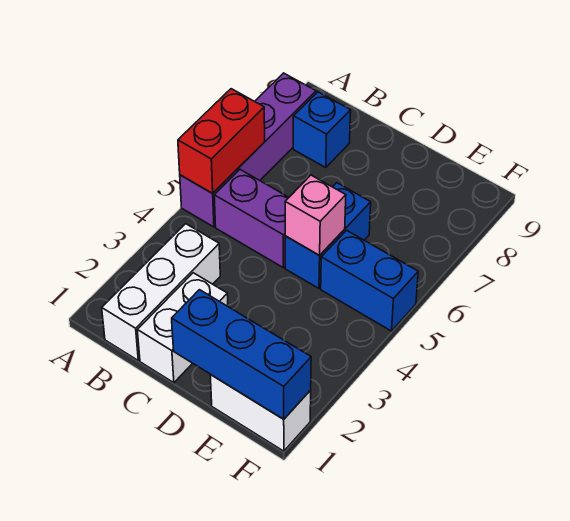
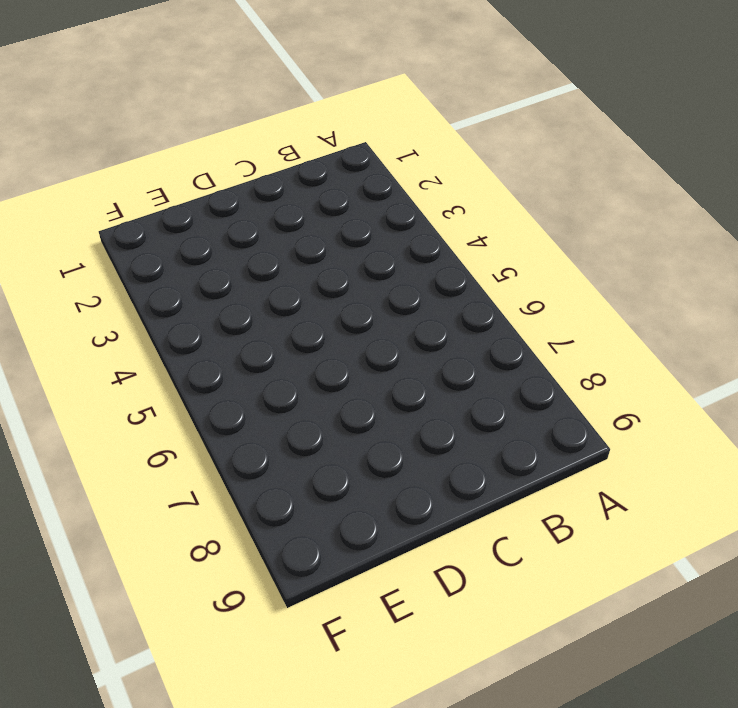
none -> purple 1x4 brick [180,73,316,227]
none -> white 1x3 brick [102,224,220,360]

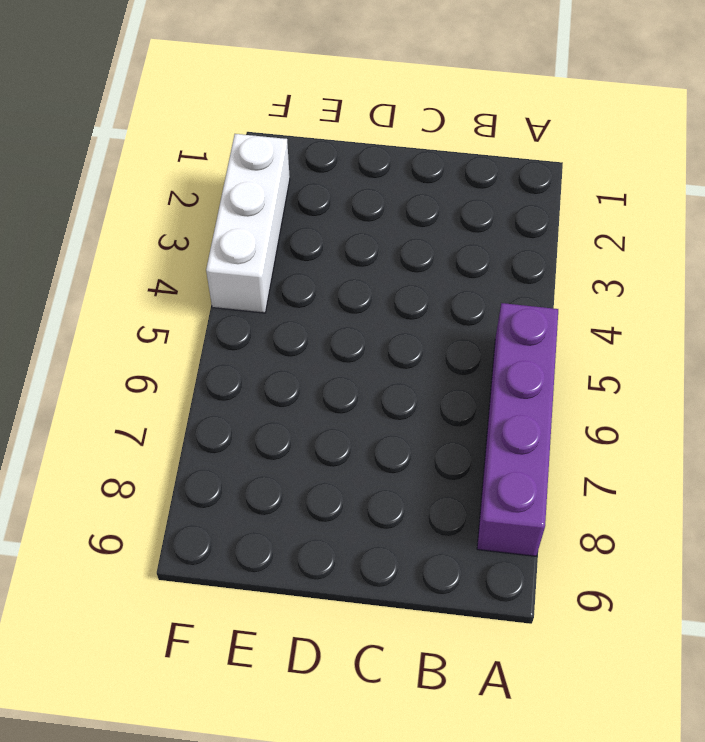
white 1x3 brick [206,134,290,313] -> white 1x3 brick moved to [102,224,220,360]
none -> purple 1x2 brick [214,170,289,268]
none -> blue 1x1 brick [293,92,351,168]

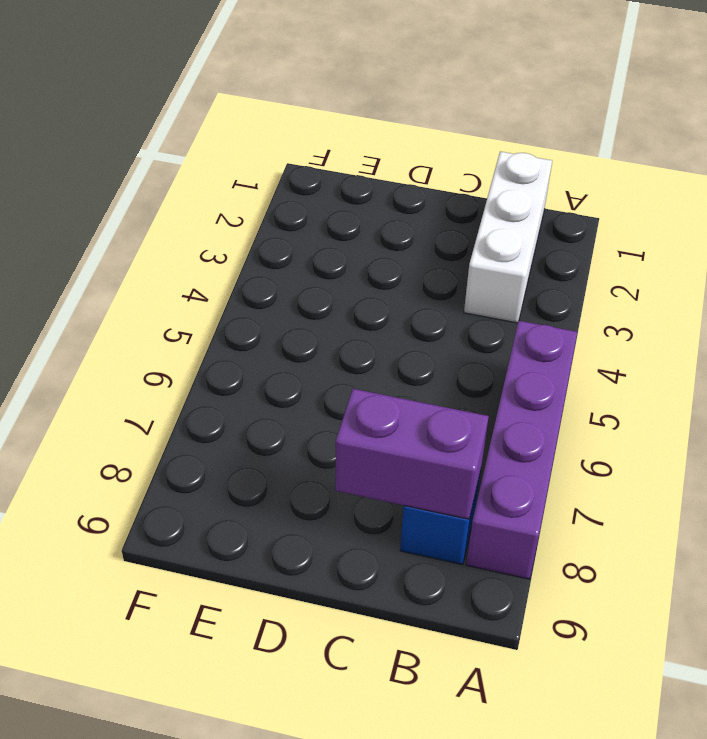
purple 1x2 brick [335,389,489,519] -> purple 1x2 brick moved to [214,170,289,268]
none -> white 1x2 brick [137,273,228,383]
none -> blue 1x2 brick [285,183,371,288]

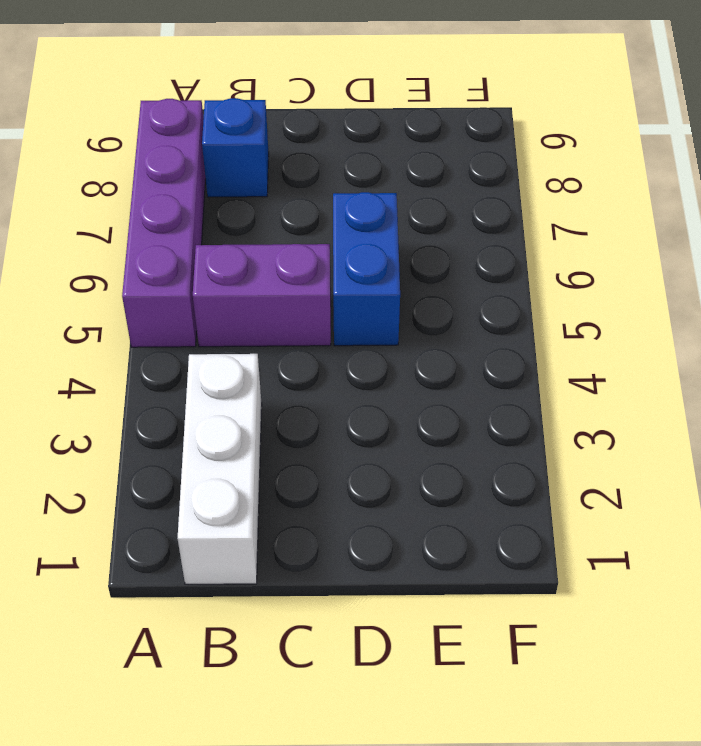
none -> white 1x2 brick [137,273,228,383]
none -> white 1x2 brick [210,375,311,451]

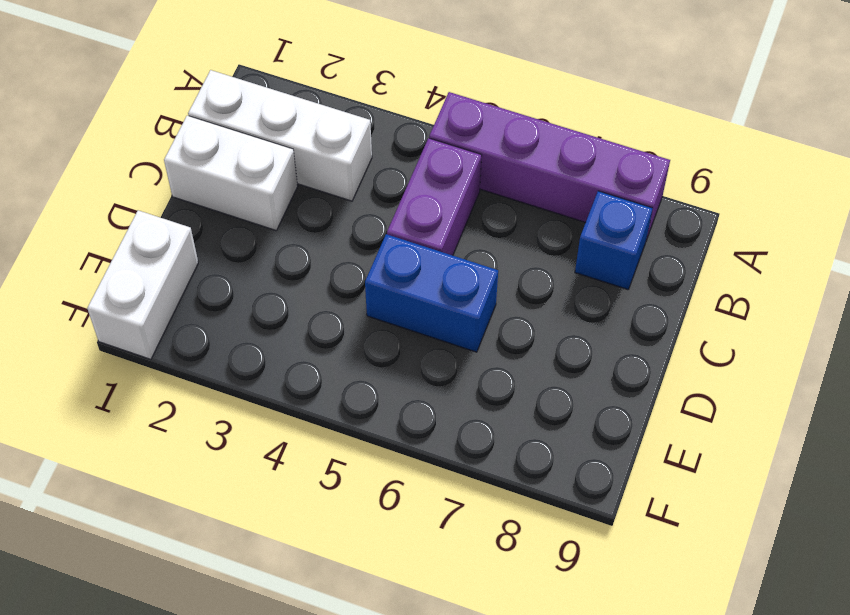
none -> blue 1x2 brick [321,230,418,331]
none -> red 1x2 brick [178,89,265,193]

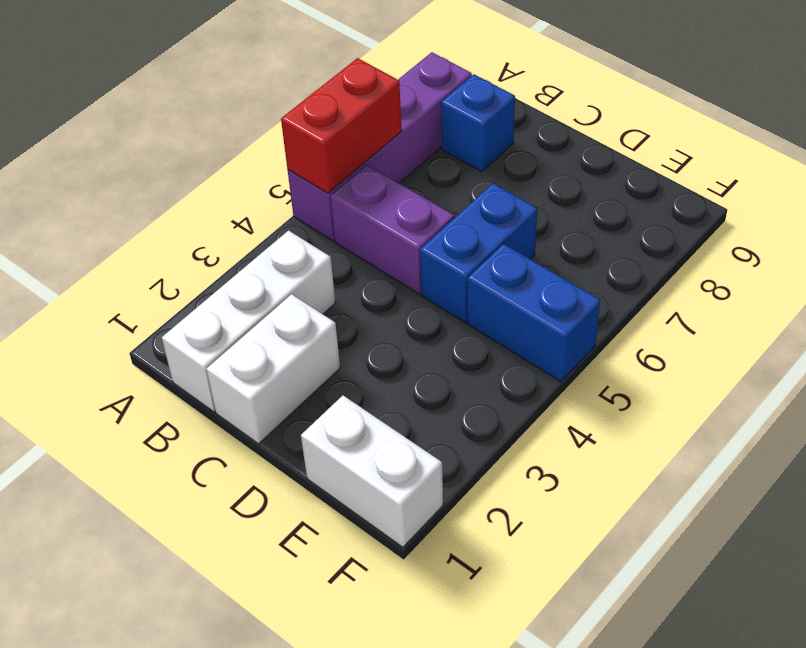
none -> blue 1x3 brick [172,290,311,419]
none -> pink 1x1 brick [285,175,346,255]

